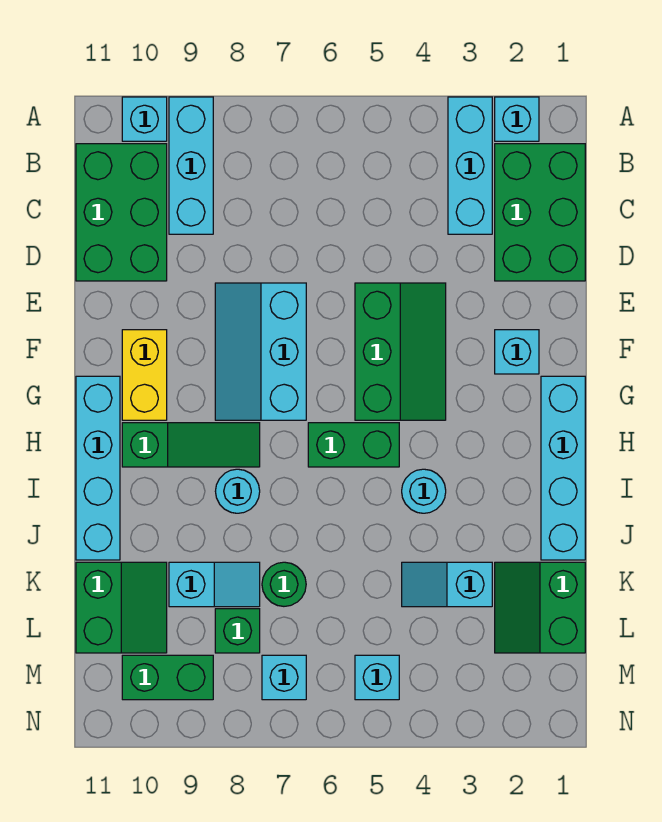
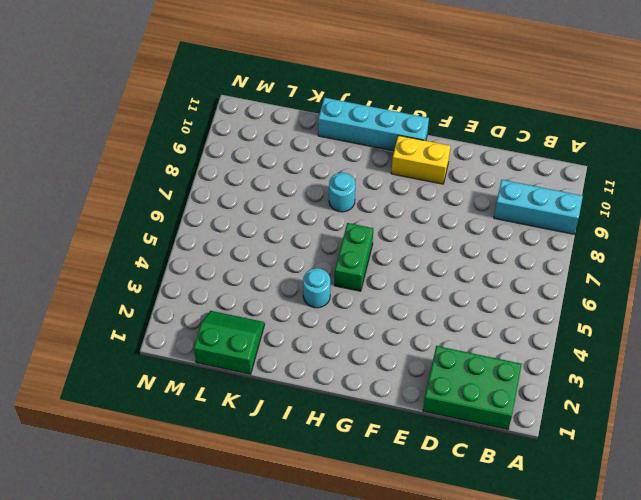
none -> cyan 1x1 brick [495,97,539,141]
none -> cyan 1x3 brick [448,97,492,234]
none -> cyan 1x1 brick [122,97,167,141]

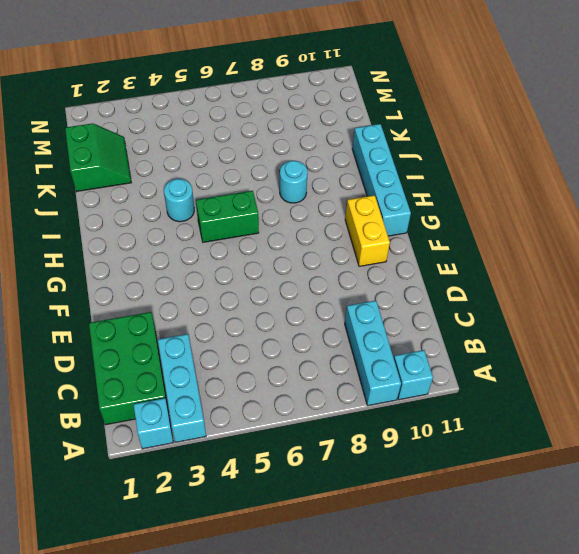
none -> green 2x3 brick [76,144,167,281]
none -> green 2x3 slope [355,283,446,420]
none -> cyan 2x3 slope [215,283,306,420]

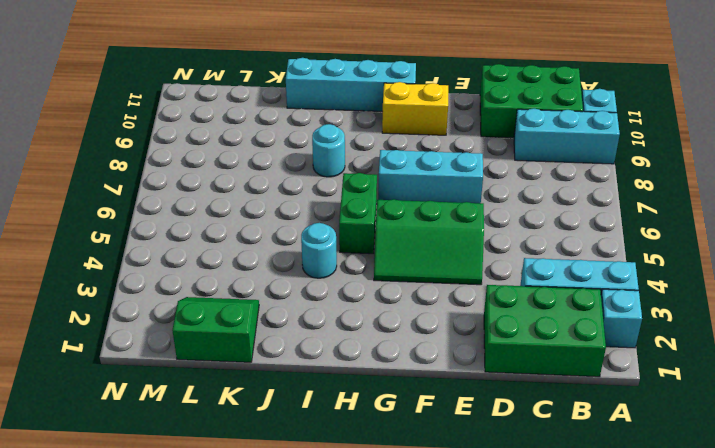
none -> cyan 1x1 brick [495,330,539,374]
none -> cyan 1x4 brick [541,376,585,560]
none -> green 1x3 slope [122,423,260,467]

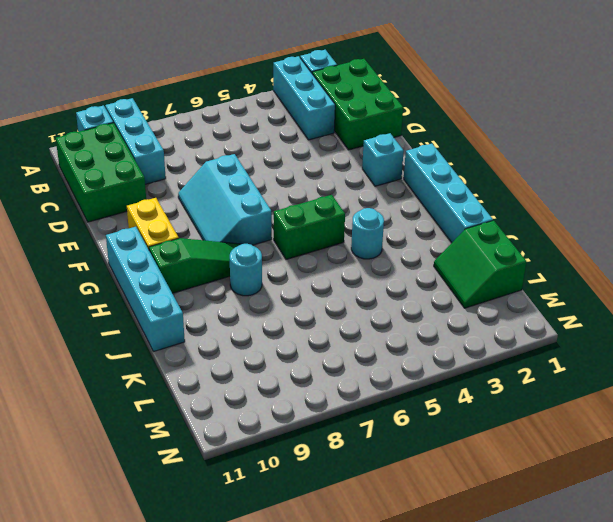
none -> green 2x3 slope [355,283,446,420]
none -> cyan 1x2 slope [402,562,492,607]
none -> green 1x1 round brick [262,562,306,606]

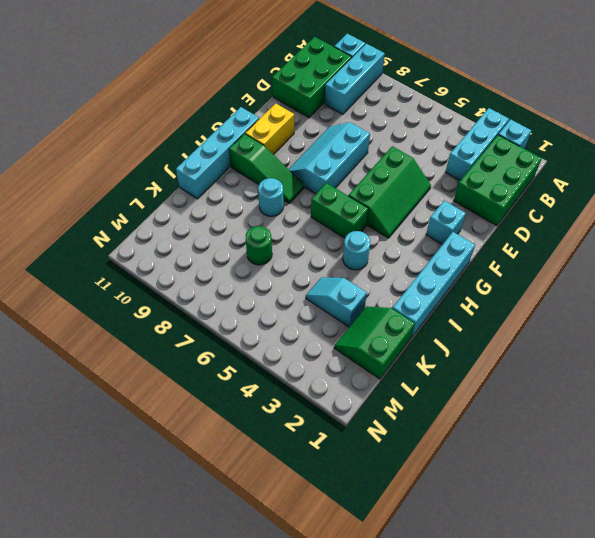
none -> cyan 1x2 slope [169,562,260,607]
none -> green 2x2 slope [76,562,167,653]
none -> green 1x1 brick [215,609,260,653]

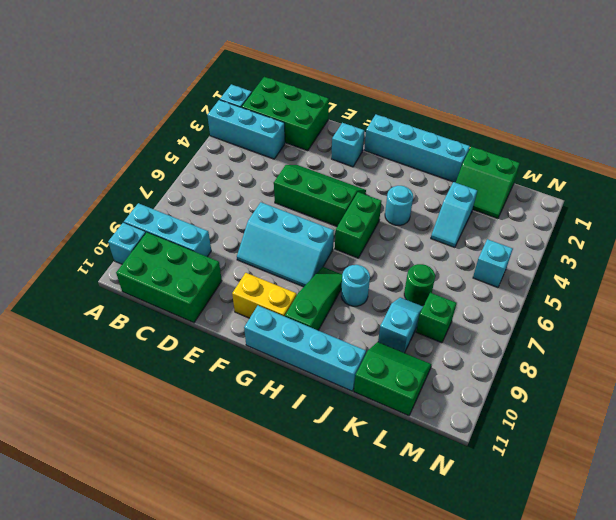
none -> cyan 1x1 brick [262,655,306,700]
none -> green 1x2 brick [122,655,213,700]

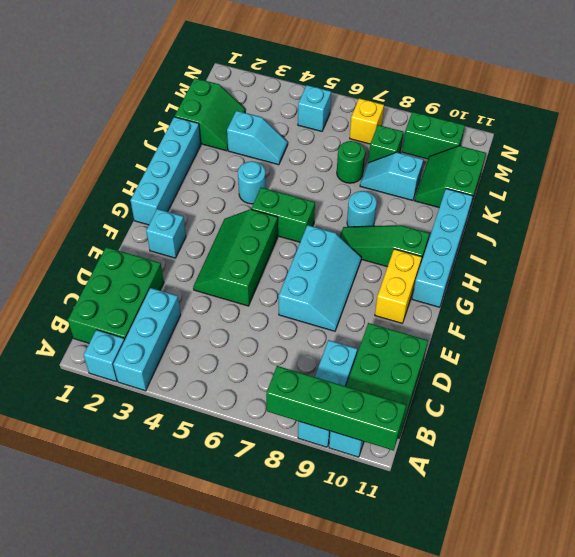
green 1x4 brick [266,366,406,451] -> none
yellow 1x1 brick [350,98,384,144] -> cyan 1x1 brick [262,655,306,700]

